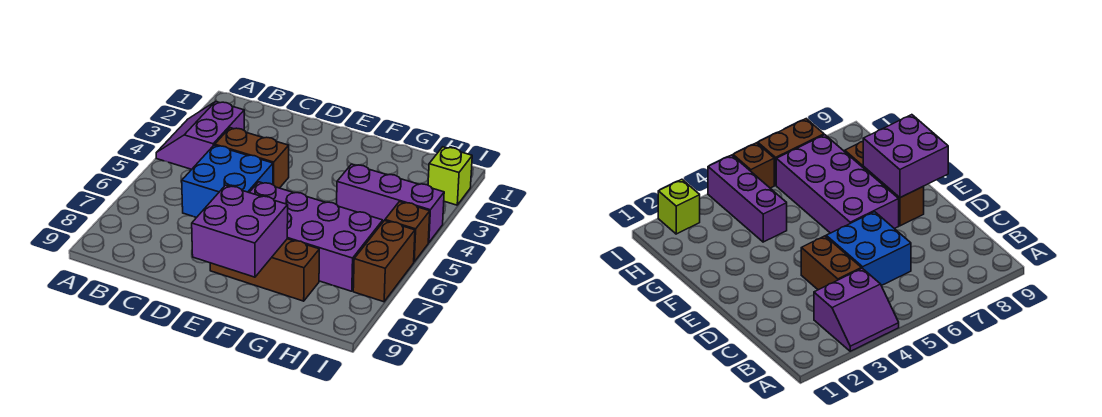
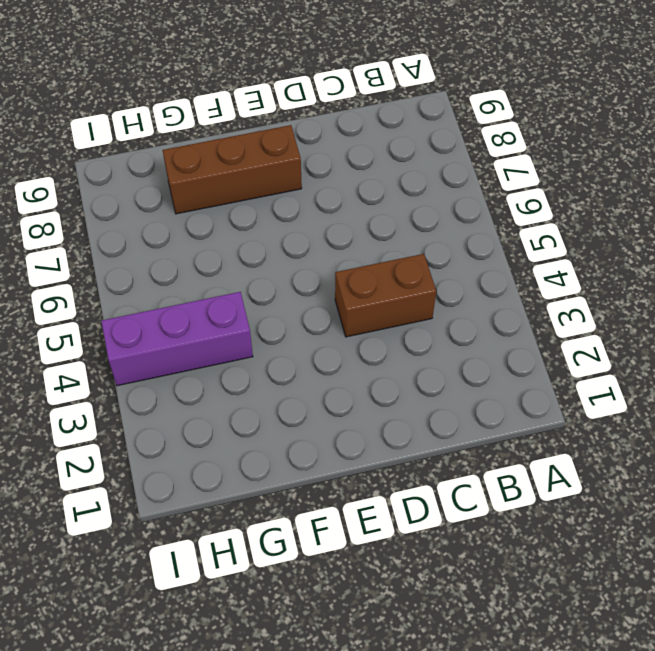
none -> purple 2x2 slope [156,101,244,169]
none -> blue 2x2 brick [182,145,273,218]

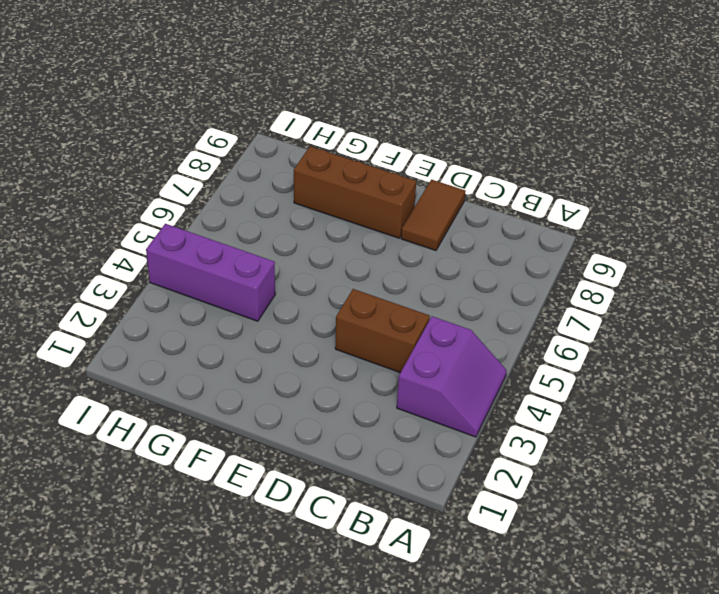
brown 1x2 tile [401,180,466,251] -> none
none -> blue 2x2 brick [182,145,273,218]
none -> purple 2x4 brick [249,182,383,291]

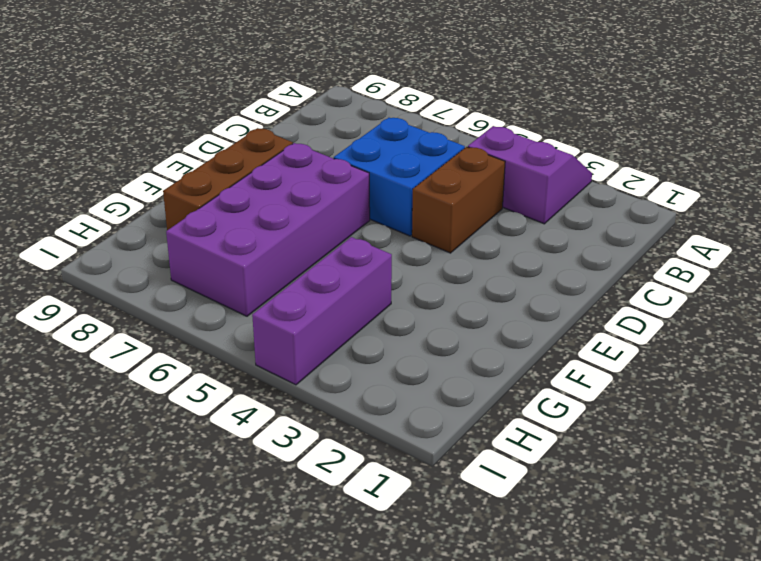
none -> lime 1x1 brick [428,147,472,205]
none -> brown 1x1 brick [385,202,430,262]

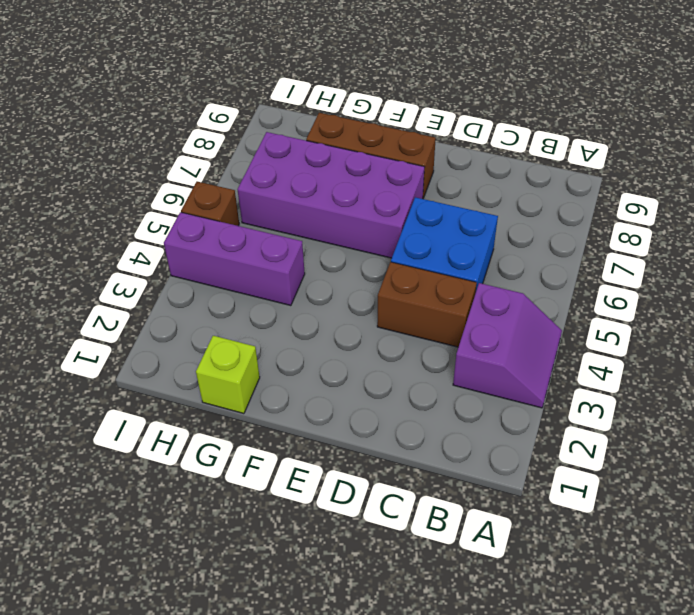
lime 1x1 brick [196,336,260,414] -> lime 1x1 brick moved to [428,147,472,205]
none -> brown 1x2 brick [353,221,415,302]
none -> purple 2x2 brick [192,185,288,277]

